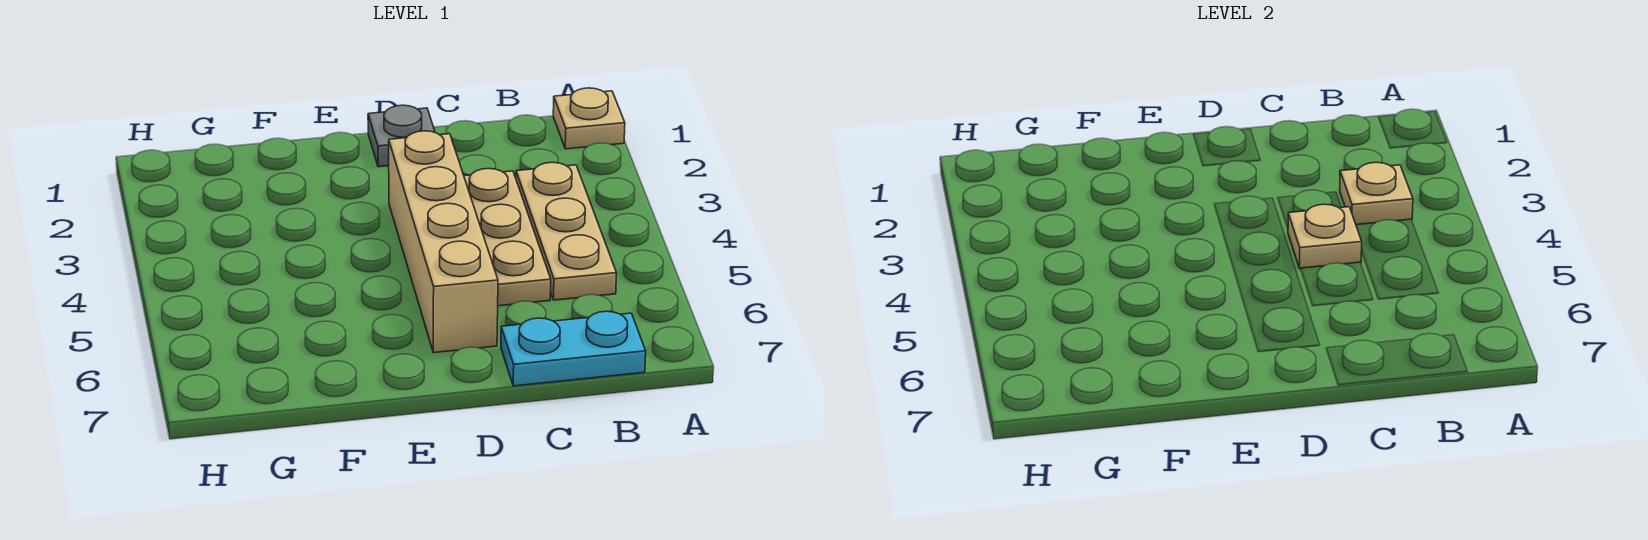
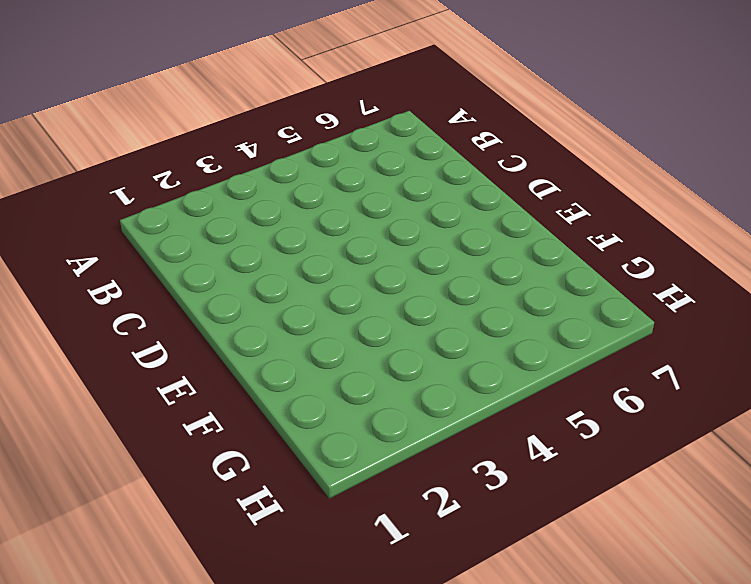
none -> tan 1x1 plate [553,88,625,149]
none -> tan 1x3 plate [516,162,617,300]

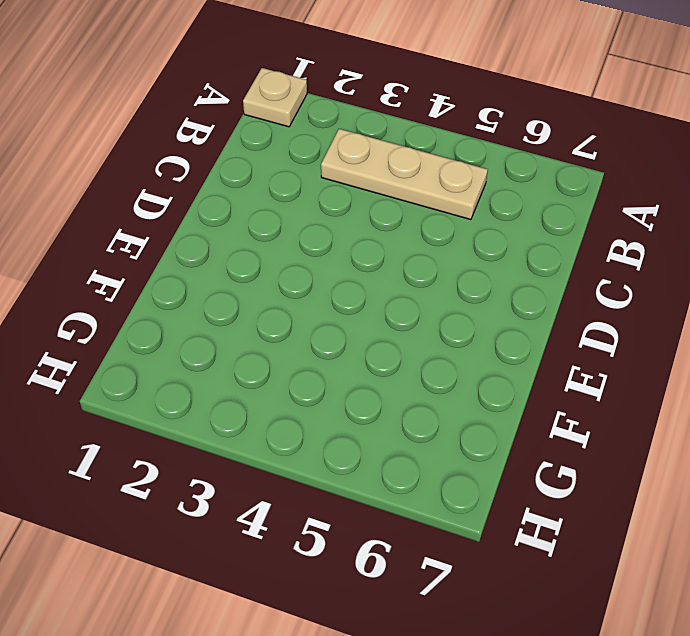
none -> cyan 1x2 plate [501,311,646,386]
none -> tan 1x3 plate [464,169,551,306]

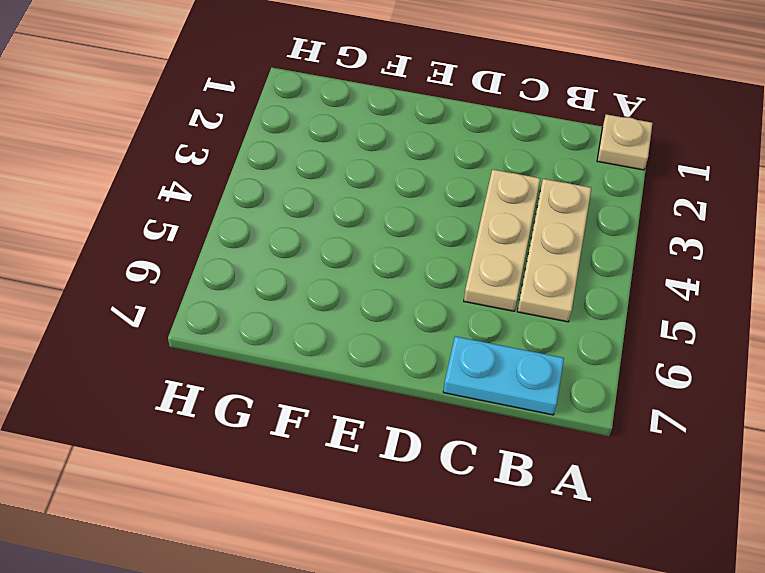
none -> grey 1x1 plate [368,105,435,167]
none -> tan 1x4 brick [389,131,498,353]

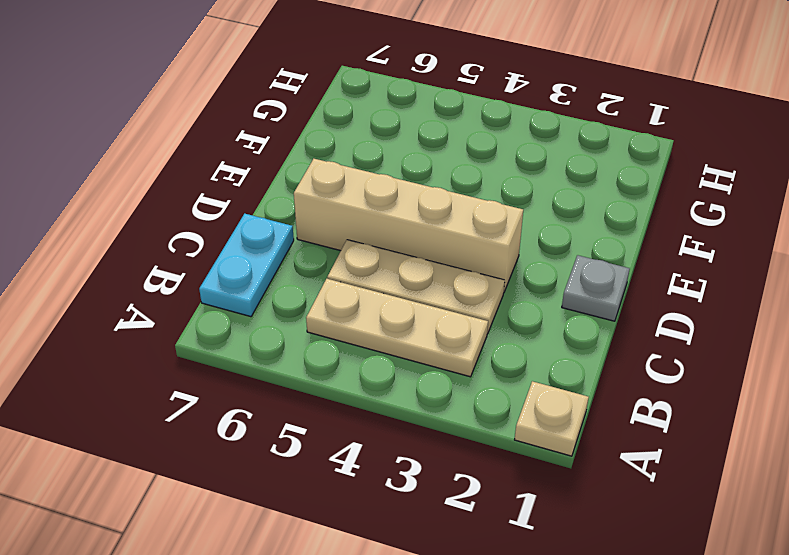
none -> tan 1x1 plate [1340,162,1413,225]
none -> tan 1x1 plate [1288,204,1362,268]

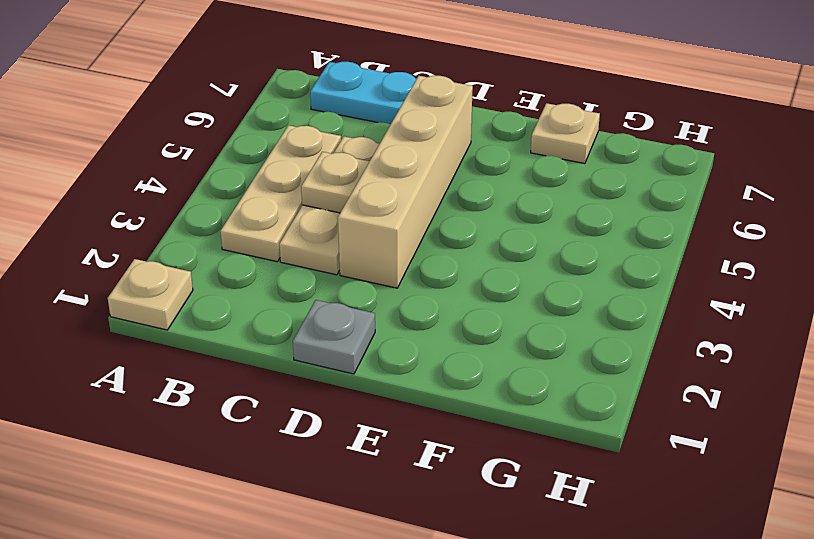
tan 1x1 plate [531,103,600,164] -> tan 1x1 plate moved to [1340,162,1413,225]

